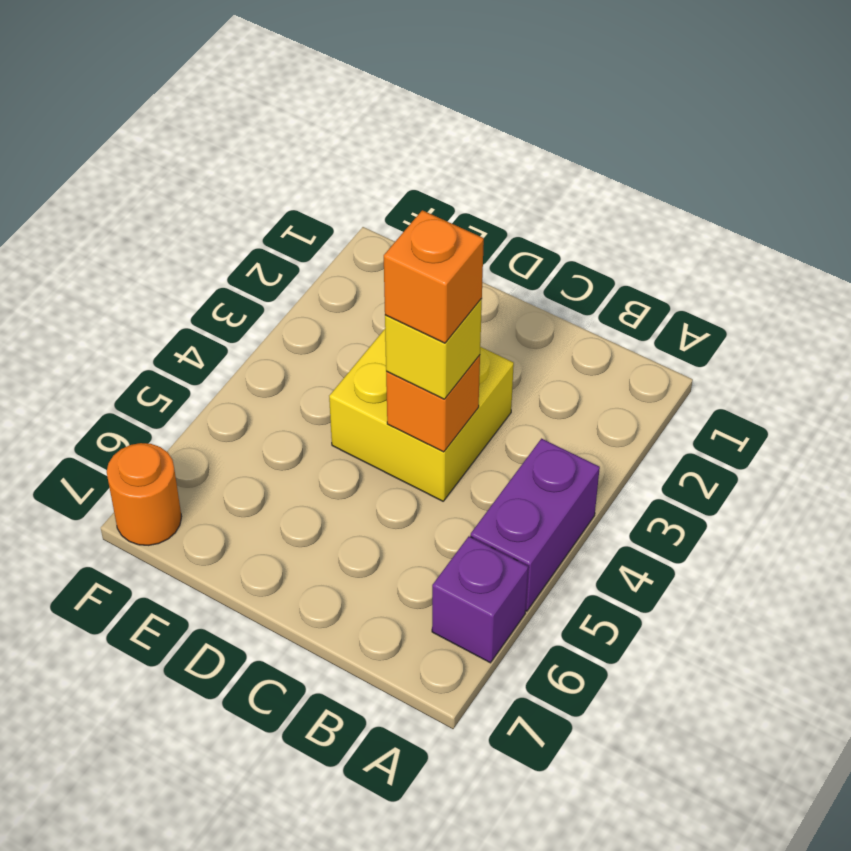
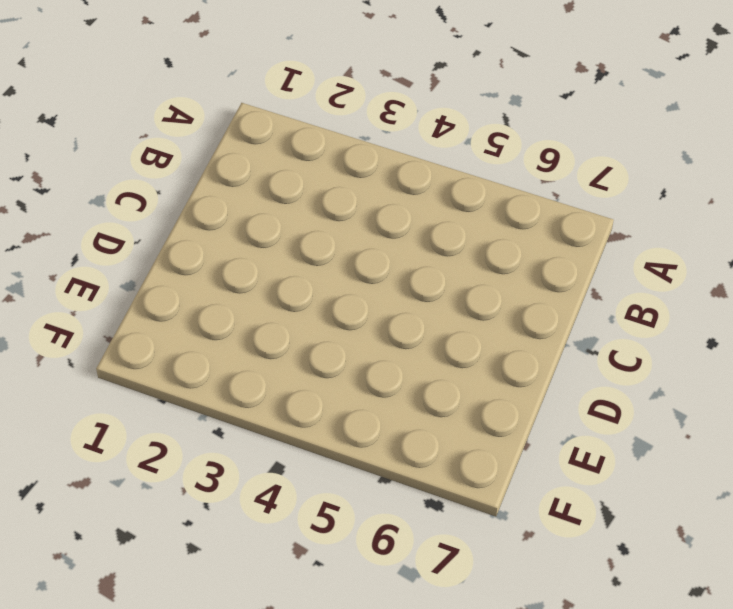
none -> purple 1x2 brick [470,439,600,611]
none -> purple 1x1 brick [432,536,528,663]

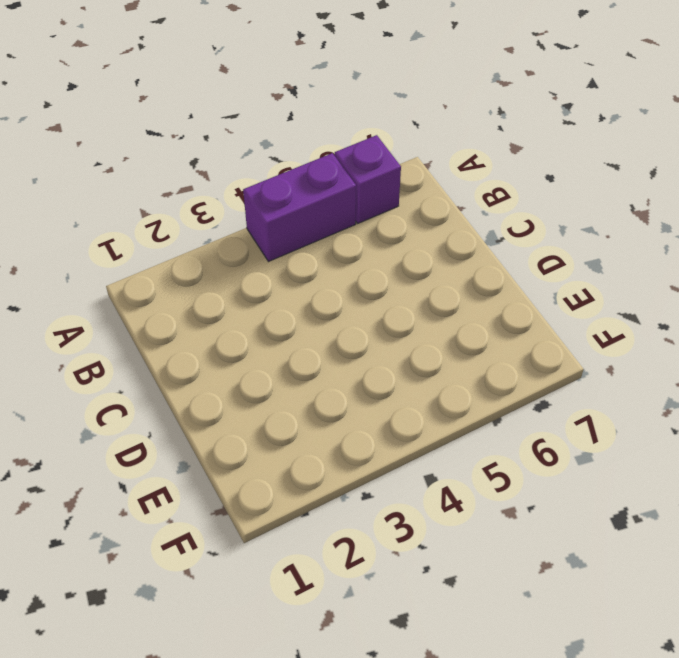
none -> yellow 2x2 brick [329,329,514,501]
none -> orange 1x1 round brick [107,443,182,545]

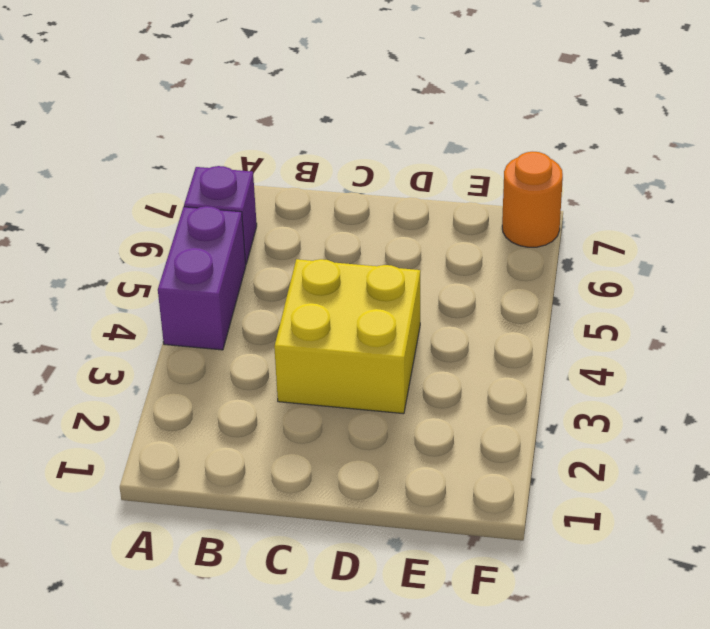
none -> orange 1x1 brick [386,355,480,452]
none -> yellow 1x1 brick [385,298,482,399]

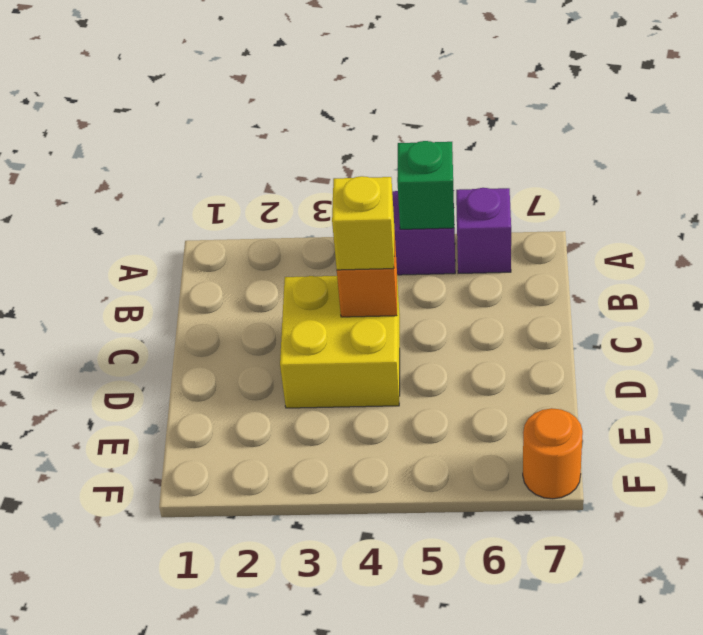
green 1x1 brick [397,141,454,229] -> none
none -> orange 1x1 brick [384,210,484,343]

